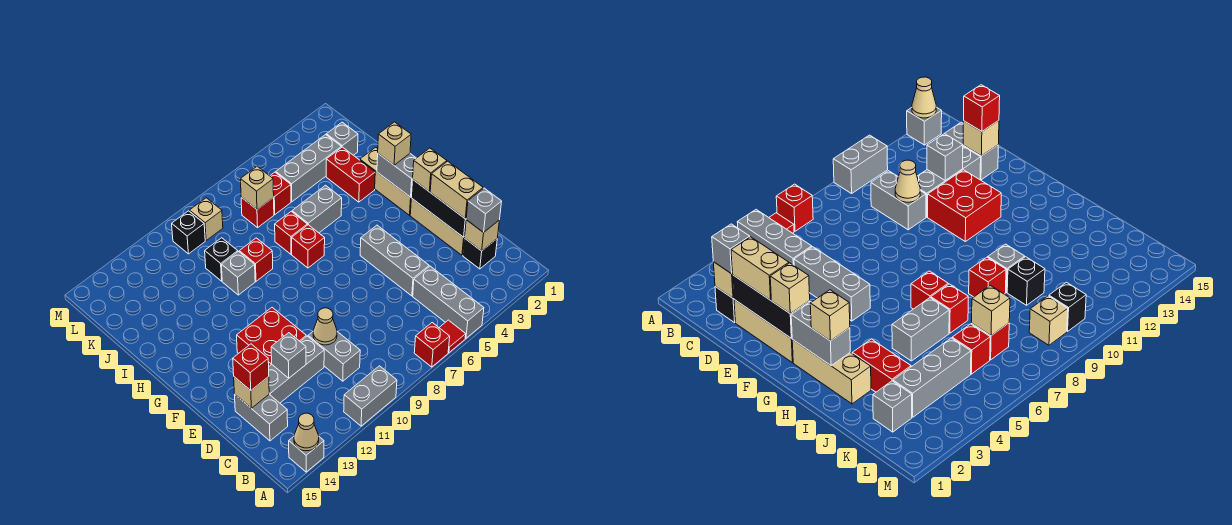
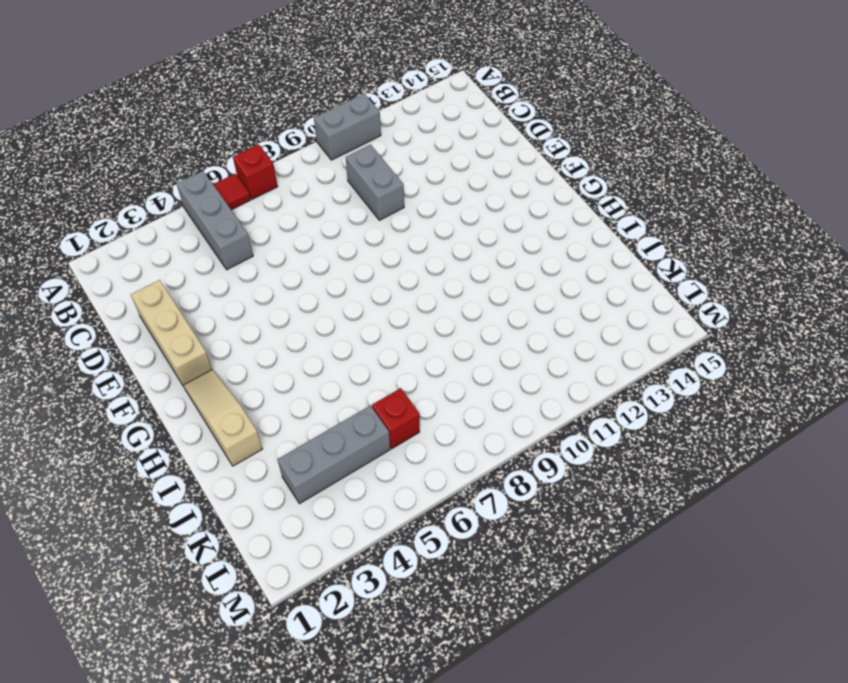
tan 1x3 slope [183,369,262,466] -> tan 1x3 brick [360,147,411,215]
none -> grey 1x1 brick [289,436,324,472]
none -> black 1x1 brick [463,239,497,269]
none -> grey 1x2 brick [235,394,288,441]
none -> grey 1x3 brick [360,225,429,296]

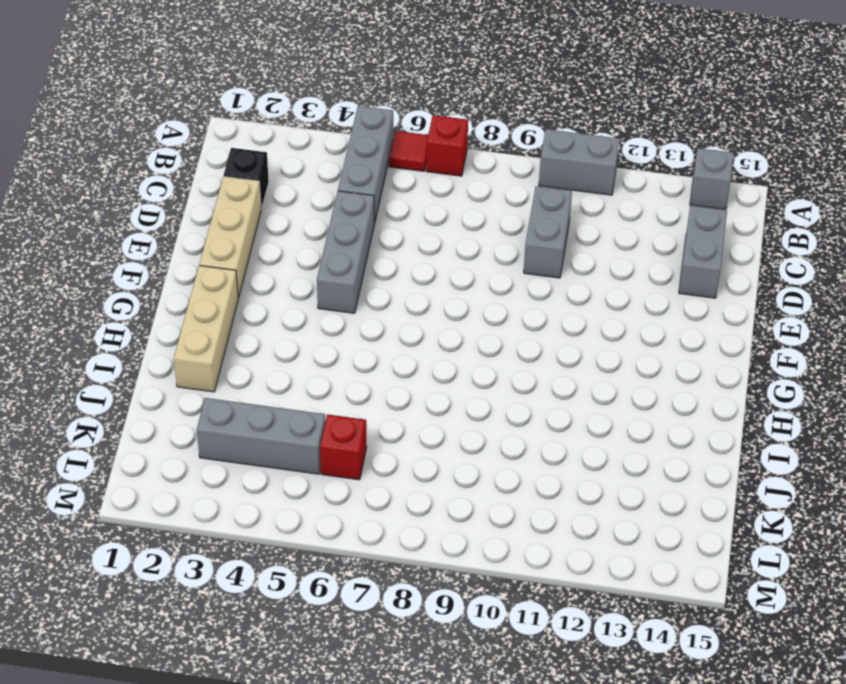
none -> grey 1x3 brick [269,336,324,403]
none -> red 2x2 brick [237,307,306,366]
none -> red 1x1 brick [292,225,325,268]
none -> red 1x2 brick [326,147,375,202]

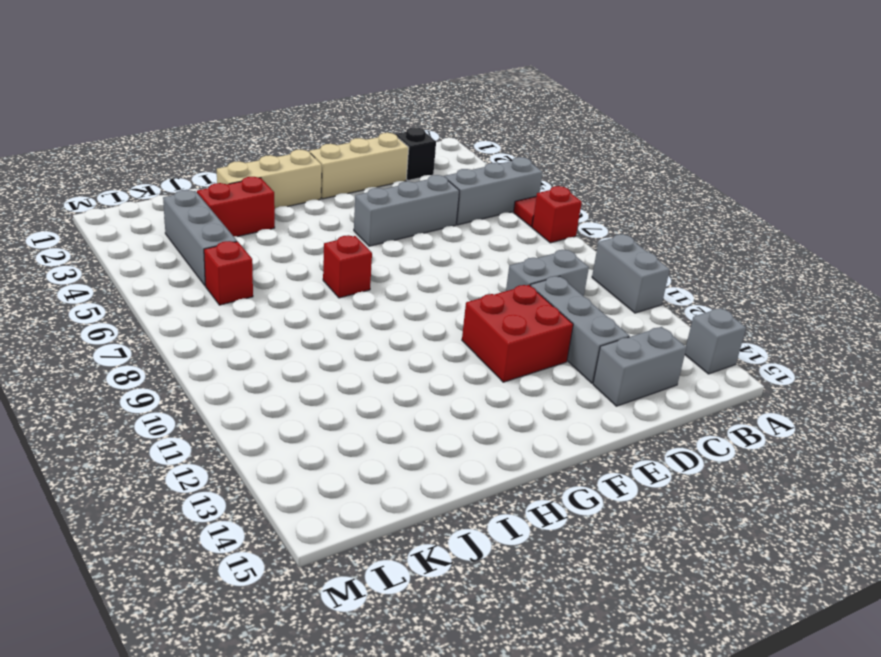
none -> grey 1x2 brick [292,185,342,233]
none -> red 1x1 brick [275,211,307,254]
none -> red 1x1 brick [239,238,273,281]
none -> grey 1x1 brick [222,252,255,295]

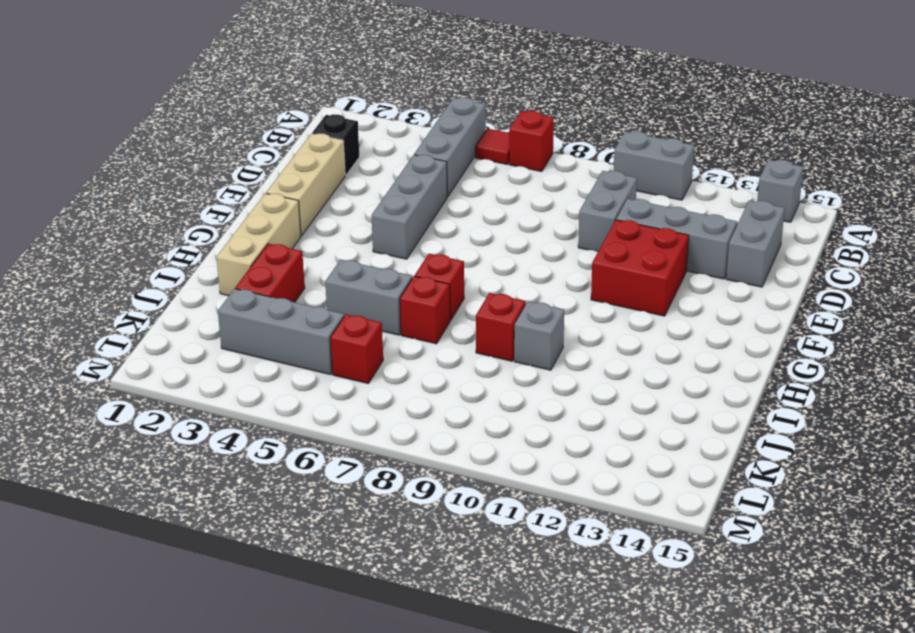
none -> black 1x1 brick [205,238,238,281]
none -> grey 1x1 brick [326,122,358,155]
none -> red 1x1 brick [241,197,274,228]
none -> tan 1x1 brick [189,198,223,240]

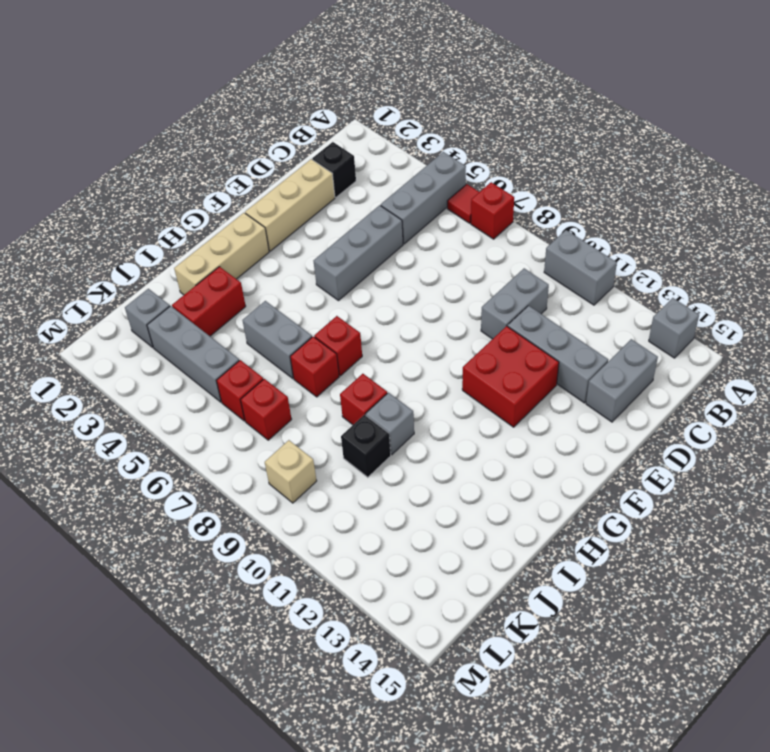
none -> black 1x1 brick [172,211,205,254]
none -> tan 1x1 cone [294,413,319,451]
none -> tan 1x1 brick [465,220,499,251]
none -> black 1x3 brick [411,180,466,237]

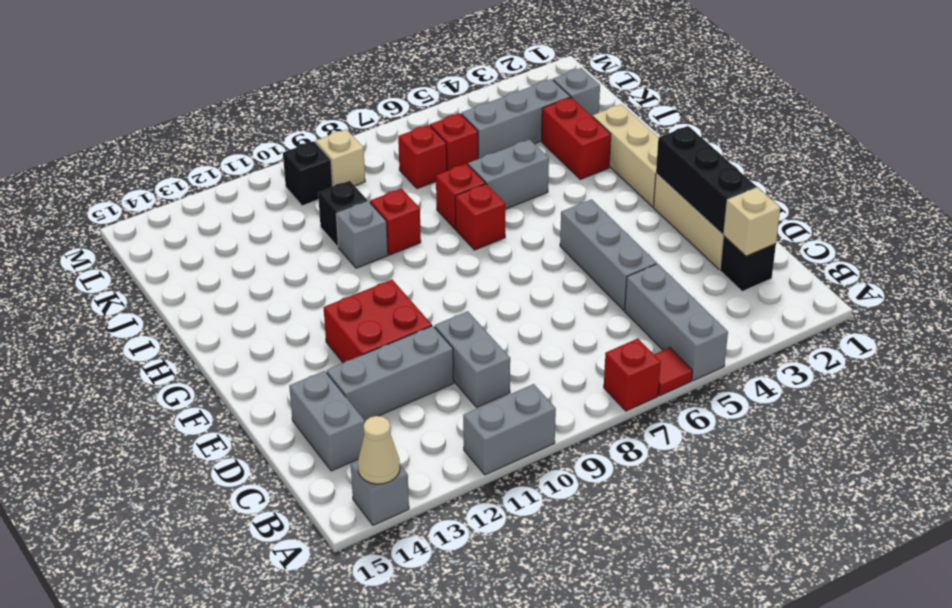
none -> tan 1x1 cone [313,308,337,345]
none -> grey 1x1 brick [271,333,306,378]
none -> tan 1x1 brick [234,377,269,408]
none -> grey 1x2 brick [377,154,416,197]

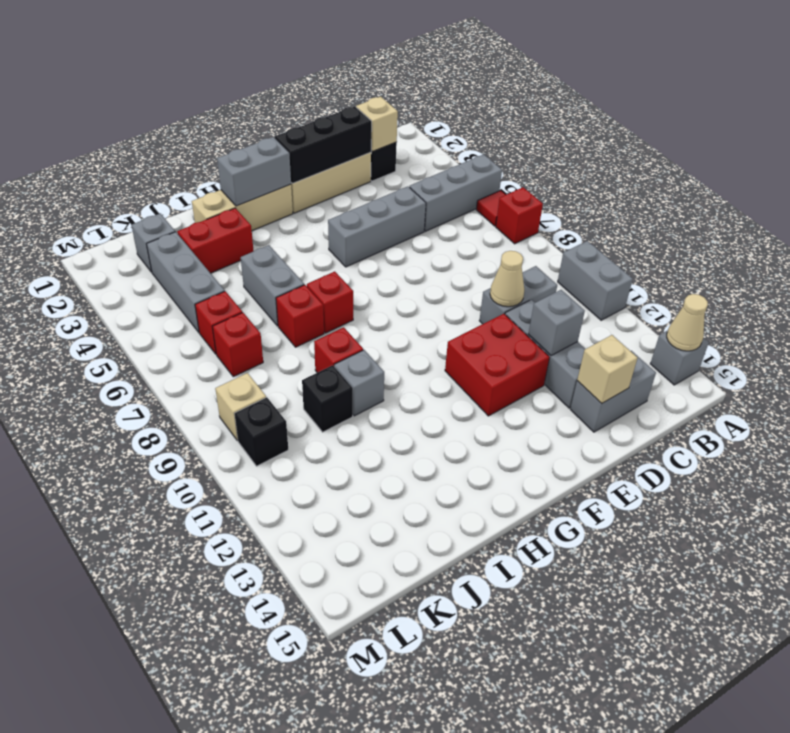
none -> tan 1x1 brick [241,166,274,209]
none -> grey 1x1 brick [466,188,502,233]
none -> tan 1x2 brick [430,161,483,219]
none -> red 1x1 brick [233,344,269,390]

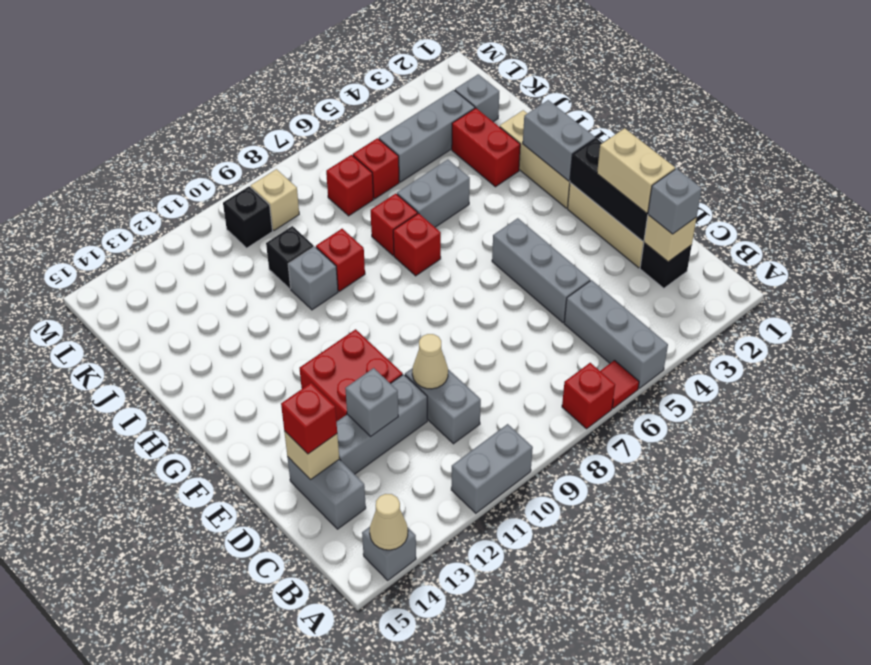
none -> tan 1x1 brick [241,166,274,209]
none -> tan 1x1 brick [413,148,447,192]
none -> tan 1x1 brick [378,122,411,165]

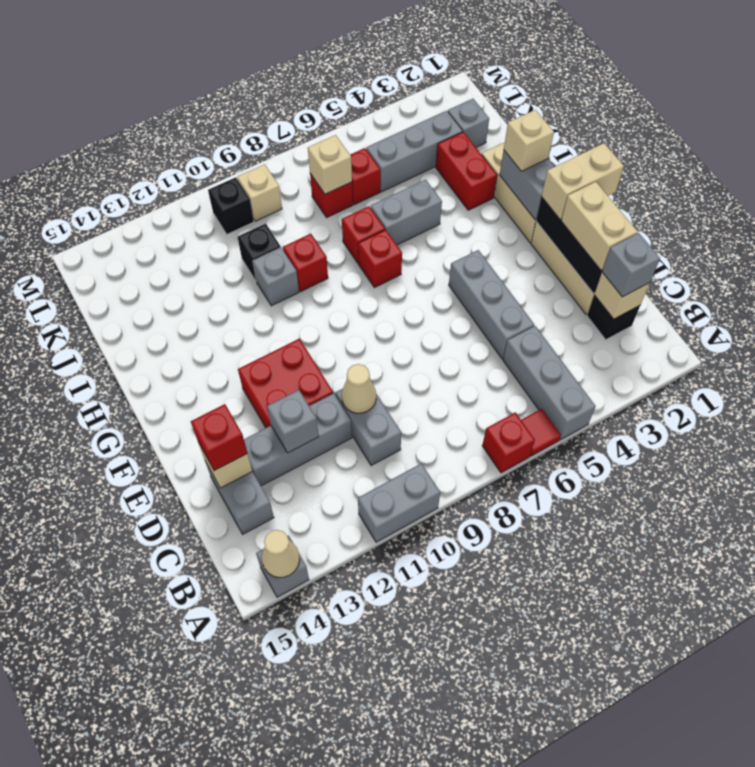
tan 1x2 brick [541,143,624,219] -> tan 1x1 brick [413,148,447,192]

